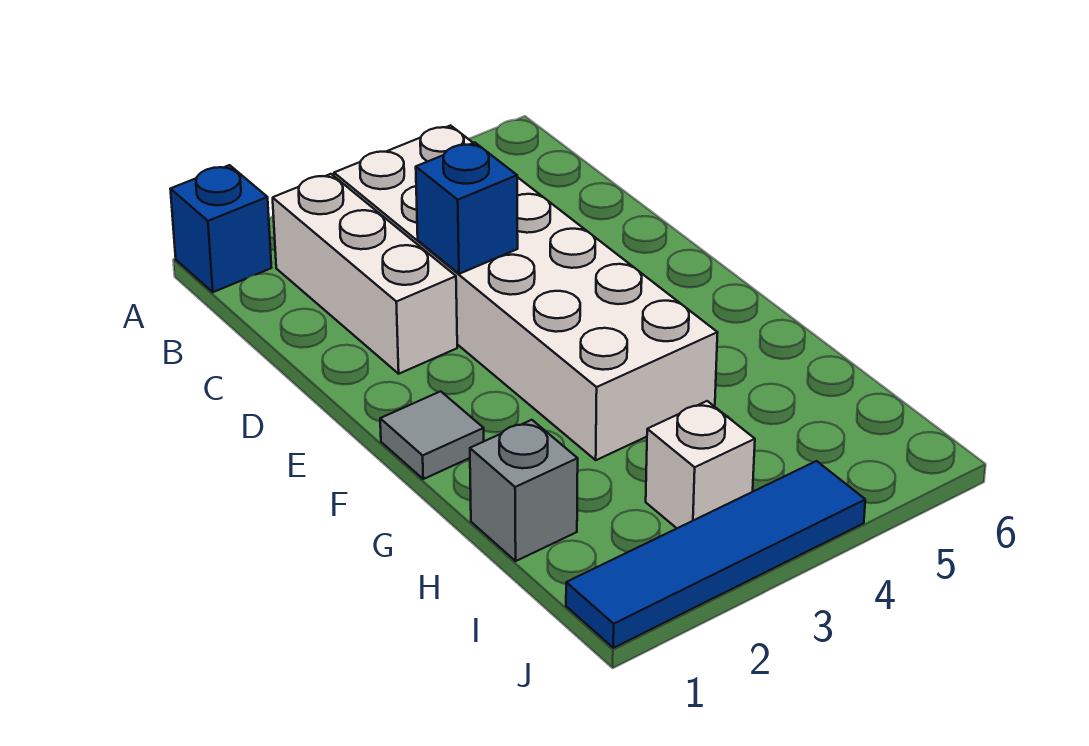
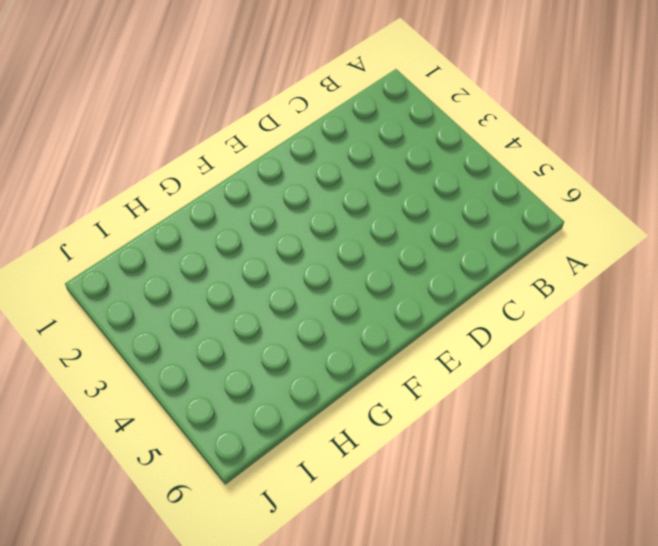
none -> blue 1x1 brick [170,165,271,292]
none -> white 1x3 brick [273,174,457,374]

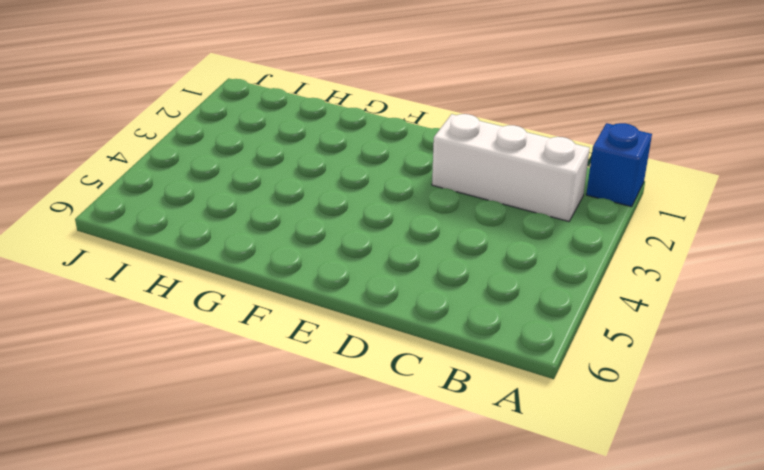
none -> white 2x6 brick [334,126,718,460]
none -> grey 1x1 tile [380,391,484,479]

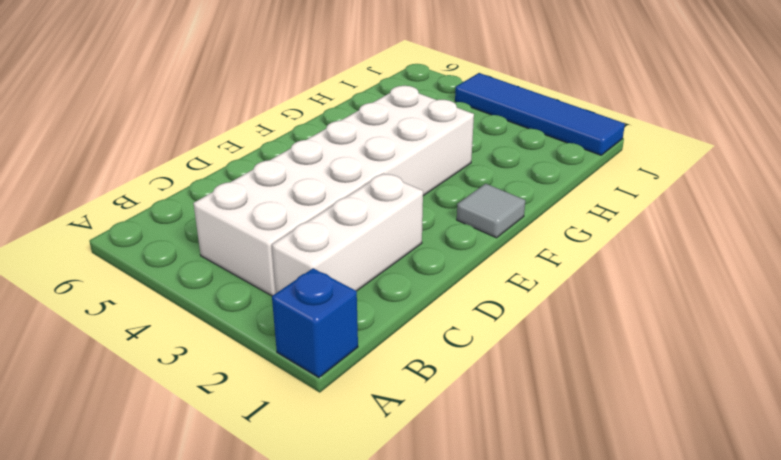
none -> grey 1x1 brick [470,420,578,561]
none -> white 1x1 brick [646,401,755,528]

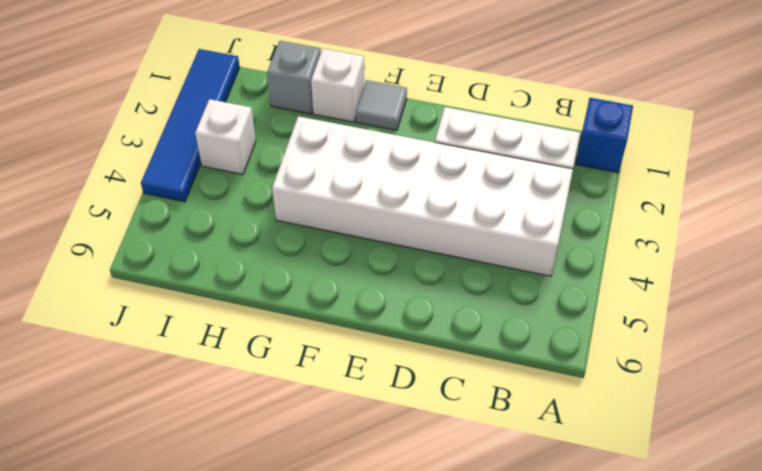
white 1x1 brick [311,49,364,122] -> none
none -> blue 1x1 brick [416,142,518,274]

